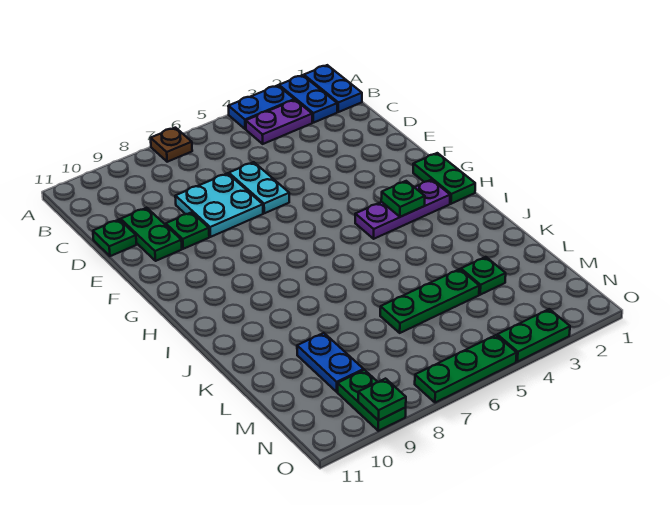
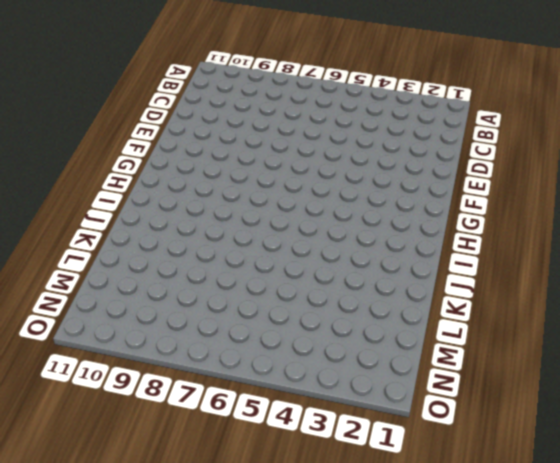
none -> blue 1x2 plate [304,65,362,112]
none -> blue 1x2 plate [279,75,337,123]
none -> blue 1x2 plate [228,85,294,129]

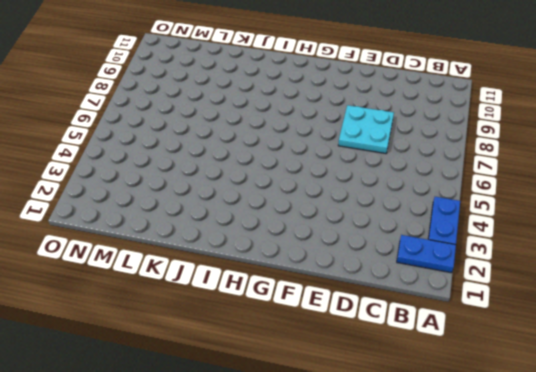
none -> blue 1x2 plate [304,65,362,112]
none -> brown 1x1 plate [151,128,192,162]
none -> purple 1x2 plate [246,100,312,144]

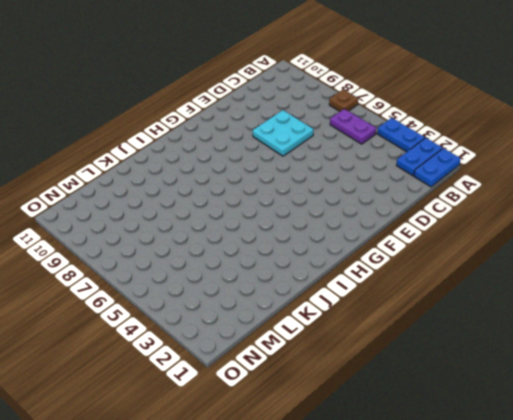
purple 1x2 plate [330,109,376,144] -> purple 1x2 plate moved to [246,100,312,144]
none -> cyan 1x2 plate [229,162,289,213]
none -> green 1x2 plate [121,208,182,261]
none -> green 1x1 plate [93,219,137,256]

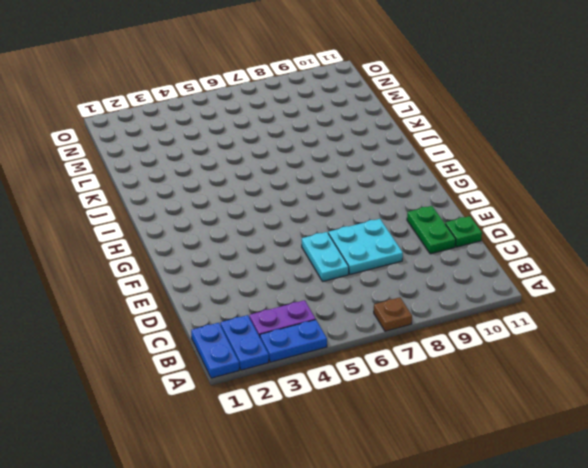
none -> green 1x1 plate [166,212,209,249]
none -> green 1x2 plate [413,153,475,204]
none -> purple 1x3 plate [355,180,450,239]

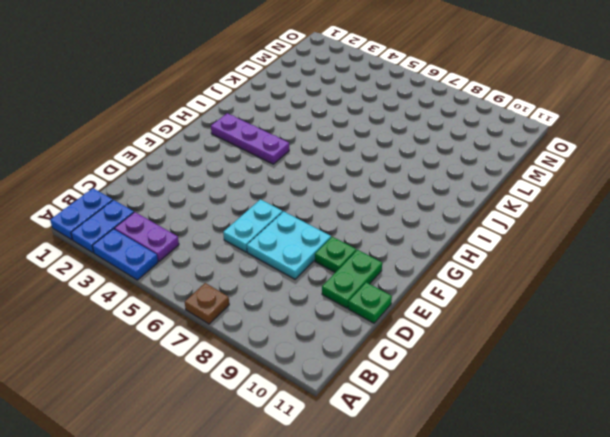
none -> green 1x2 plate [413,153,475,204]
none -> green 1x1 plate [461,257,506,295]
none -> green 1x3 plate [380,269,479,333]

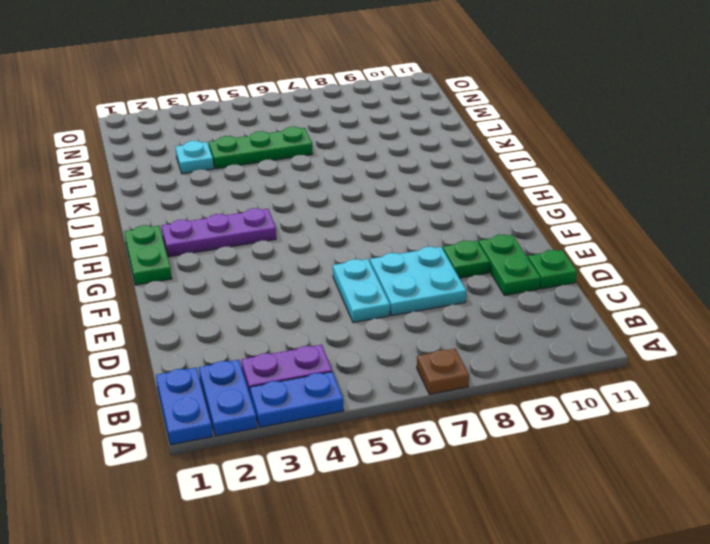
cyan 1x1 plate [176,141,214,174] -> green 1x1 plate [461,257,506,295]
none -> blue 1x2 plate [297,333,364,392]
none -> green 1x2 plate [338,370,406,431]
none -> green 1x2 plate [497,309,570,362]

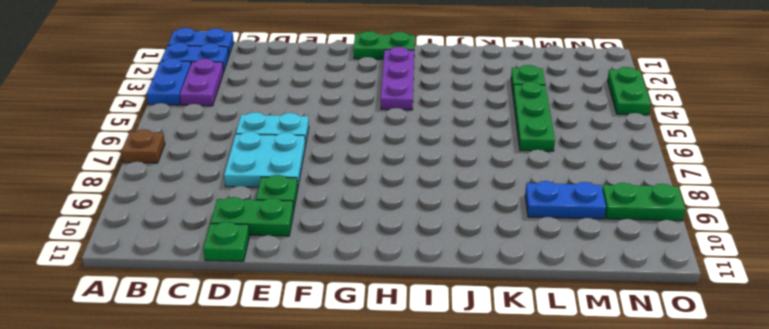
none -> green 1x3 plate [415,335,517,403]
none -> green 1x1 plate [381,181,425,217]
none -> green 1x1 plate [358,379,406,421]

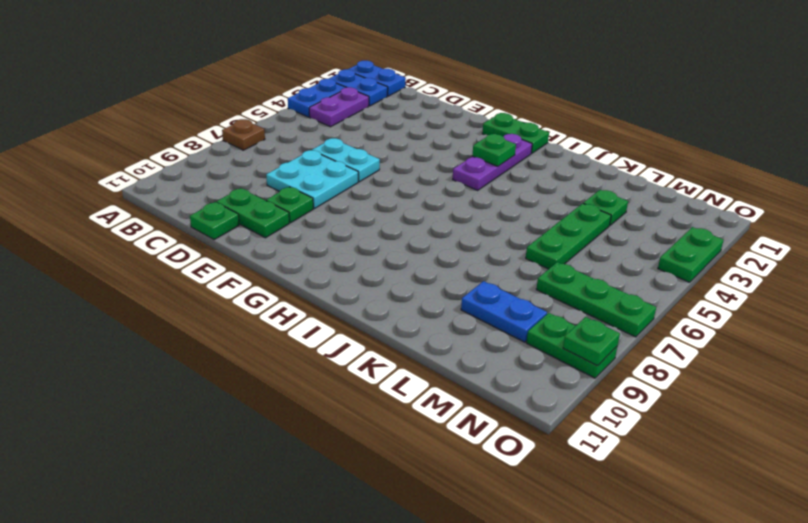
green 1x3 plate [536,262,656,337] -> green 1x3 plate turned to [415,335,517,403]

